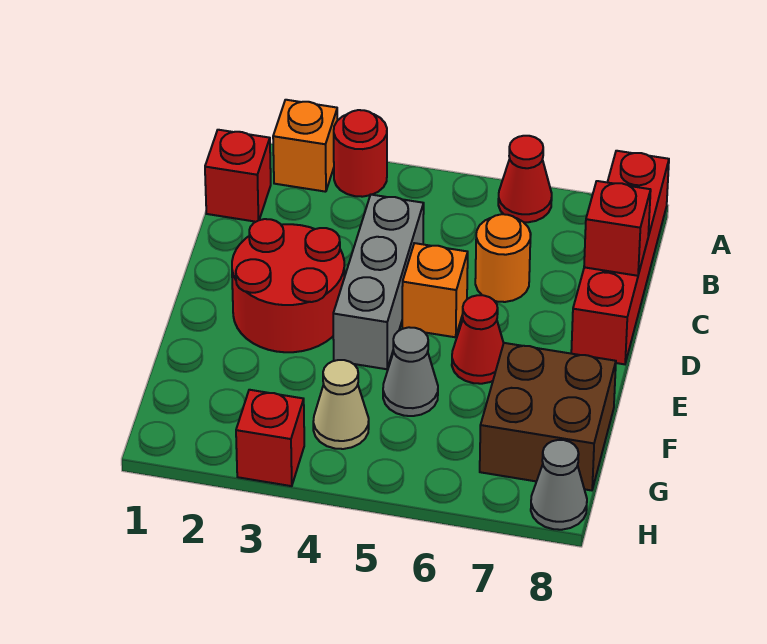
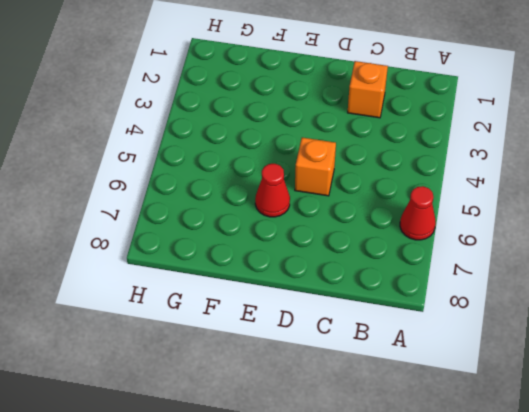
orange 1x1 brick [348,61,388,118] -> orange 1x1 brick moved to [273,100,338,192]
none -> red 1x1 round brick [334,110,387,197]
none -> red 1x4 brick [571,151,669,364]
none -> red 1x1 brick [205,130,271,222]

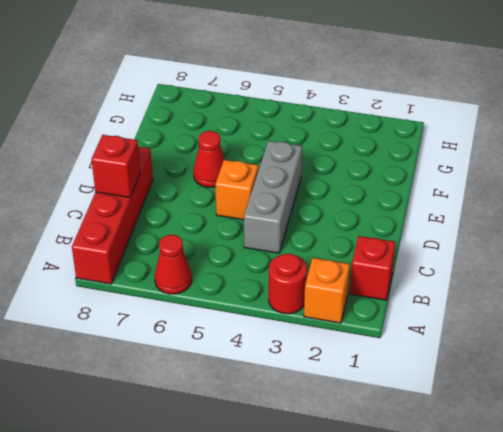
none -> orange 1x1 round brick [475,214,531,302]
none -> red 2x2 round brick [232,219,344,352]
none -> grey 1x1 cone [383,327,438,416]

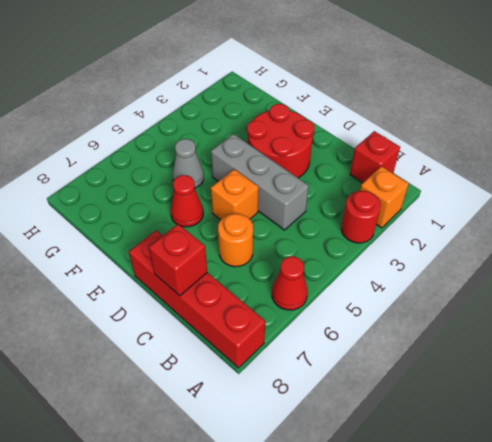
none -> brown 2x2 brick [480,343,616,490]
none -> tan 1x1 cone [313,360,369,449]
none -> red 1x1 brick [236,390,304,486]

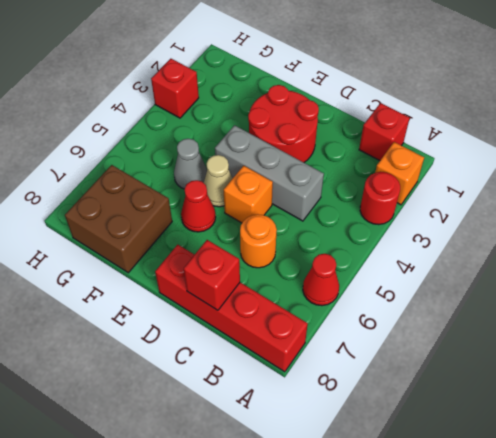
tan 1x1 cone [204,155,233,207] -> tan 1x1 cone moved to [313,360,369,449]
none -> grey 1x1 cone [531,440,587,530]

